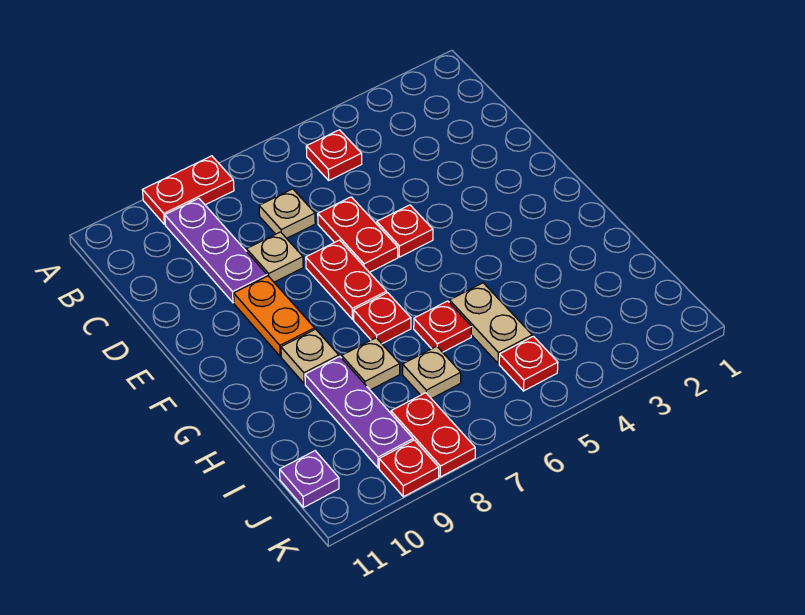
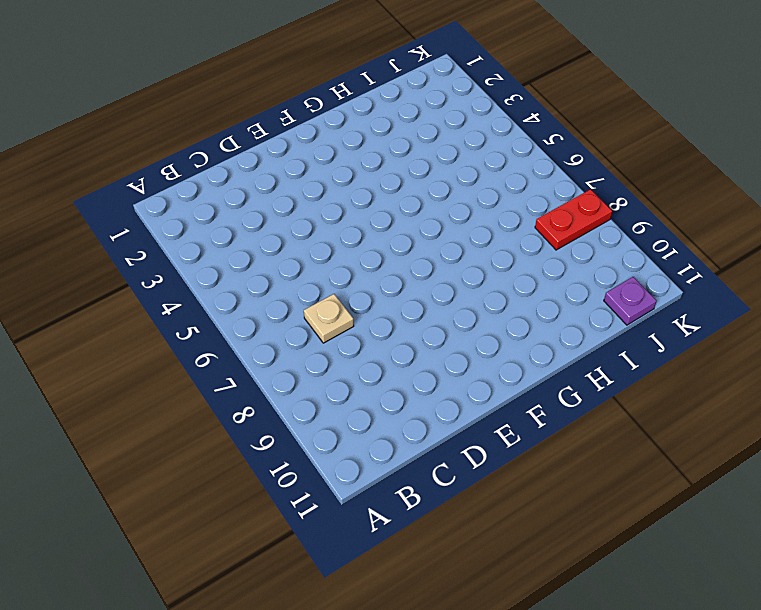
none -> red 1x2 plate [143,156,234,224]
none -> red 1x1 plate [306,130,362,180]
none -> purple 1x3 plate [165,198,267,303]

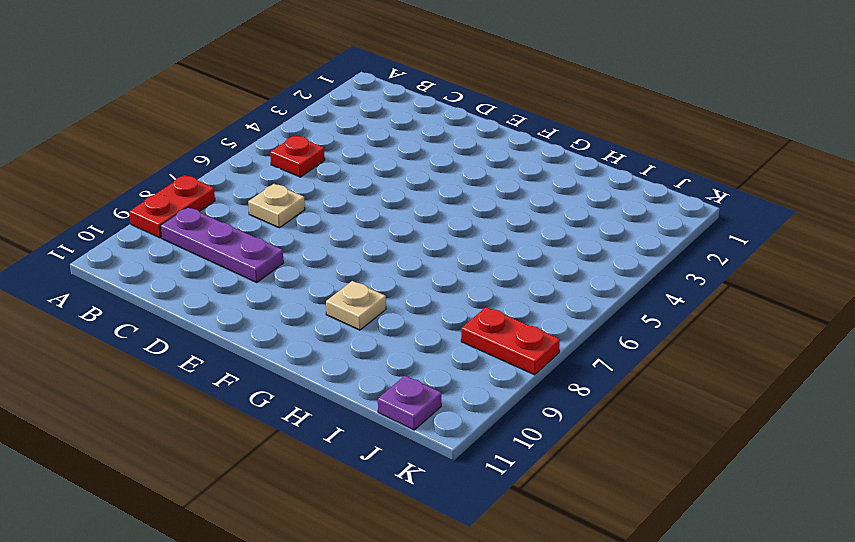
none -> red 1x2 plate [318,197,398,272]
none -> tan 1x1 plate [247,232,303,282]
none -> red 1x1 plate [377,205,433,257]

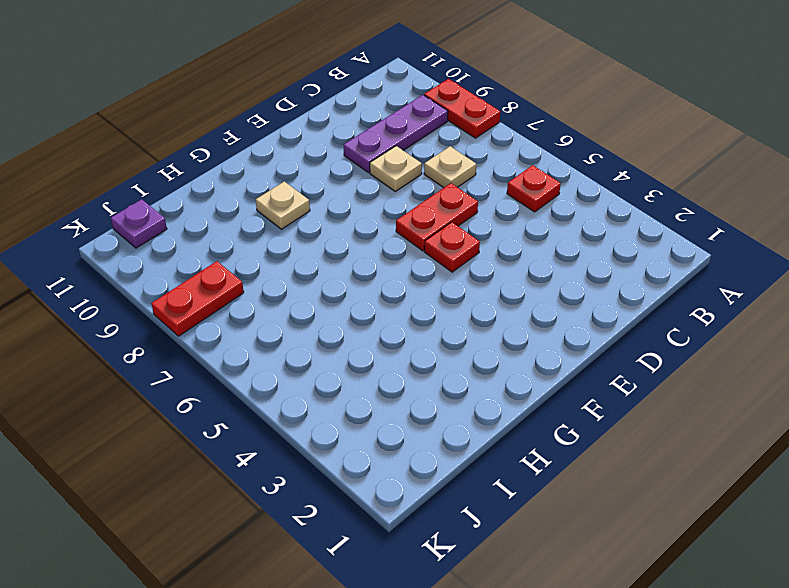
none -> red 1x2 plate [306,240,387,319]
none -> orange 1x2 plate [234,276,315,356]
none -> red 1x1 plate [354,293,411,344]

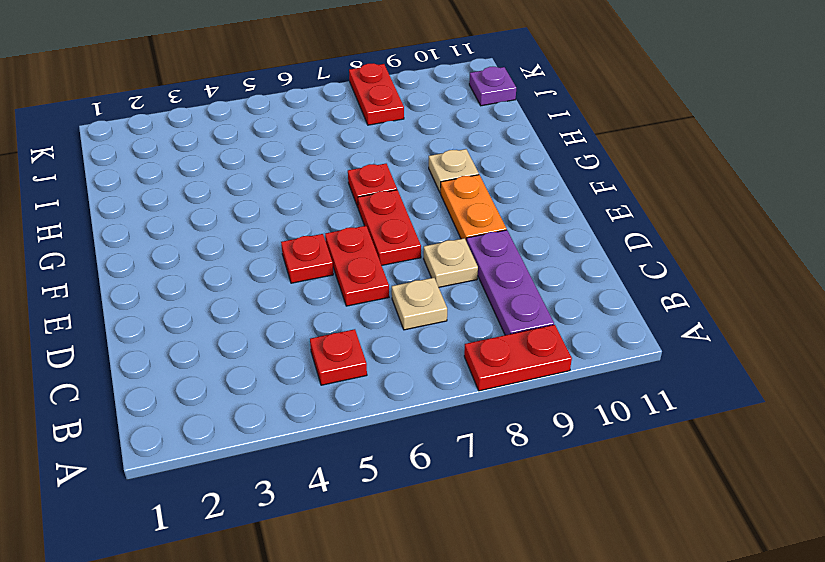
none -> tan 1x2 plate [449,283,532,363]
none -> red 1x1 plate [414,301,471,352]
none -> tan 1x1 plate [342,338,400,390]

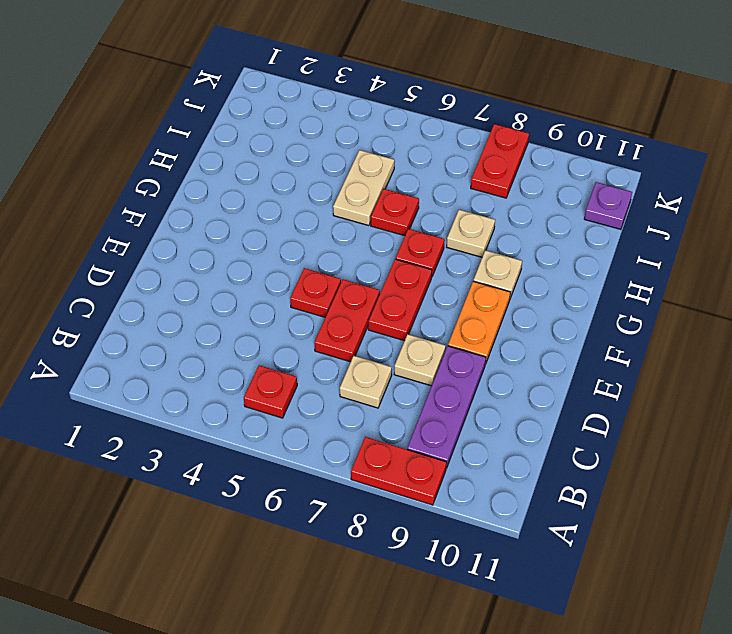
none -> purple 1x3 plate [305,357,413,468]
none -> tan 1x1 plate [403,346,461,399]
none -> red 1x1 plate [499,336,558,391]

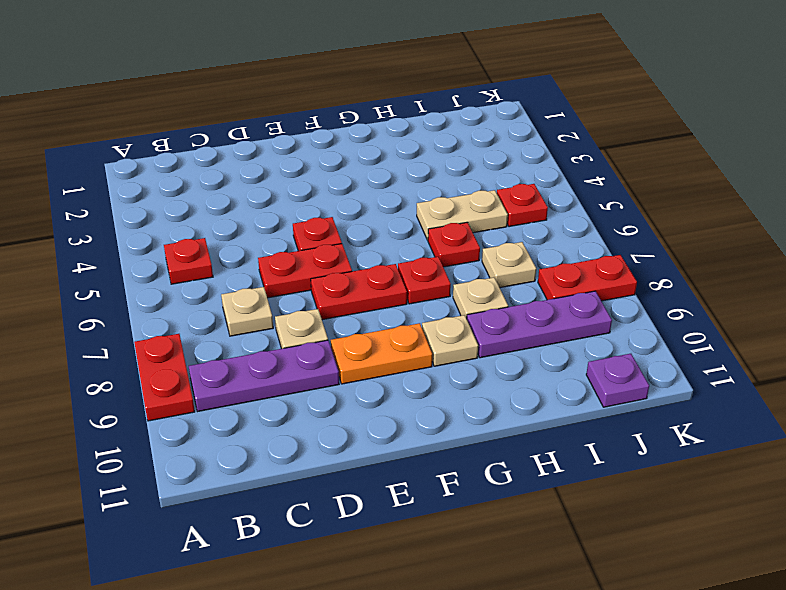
none -> red 1x1 plate [379,440,439,497]

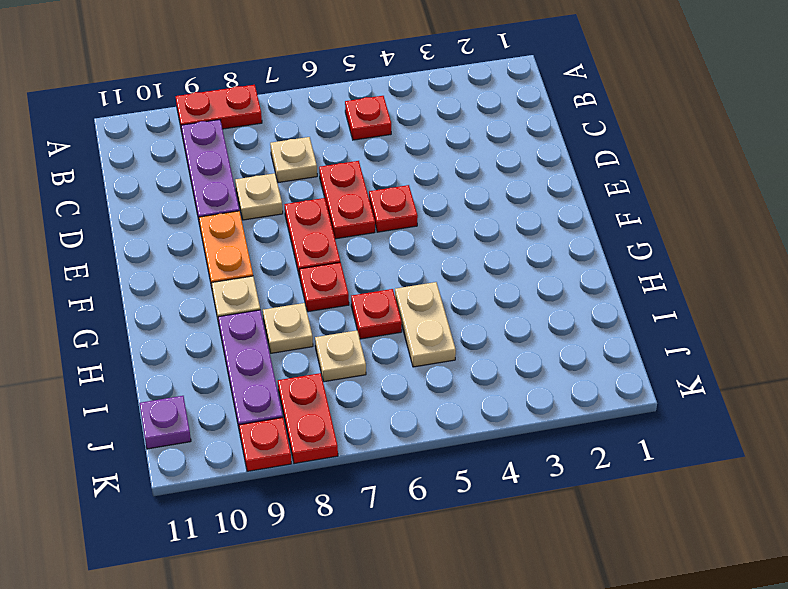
none -> red 1x1 plate [499,336,558,391]

